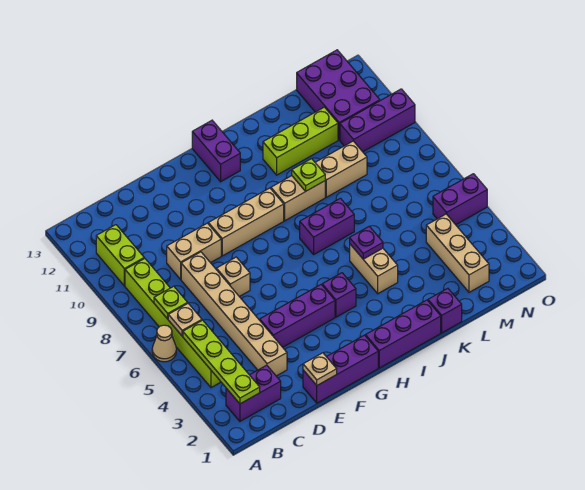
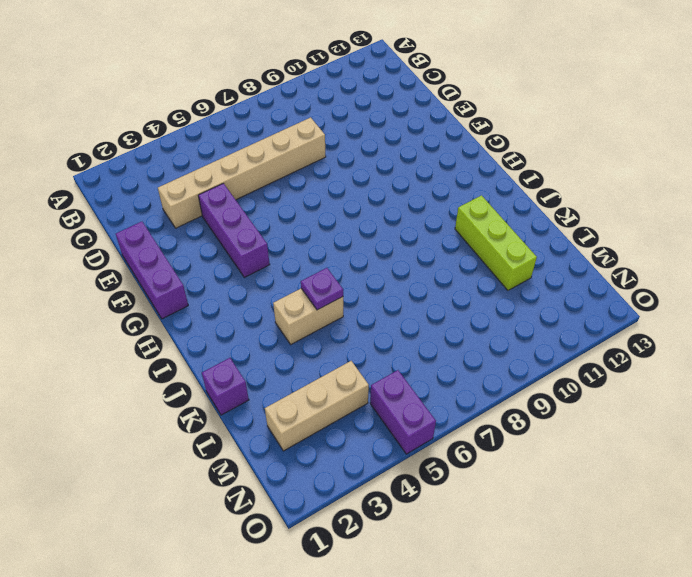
none -> tan 1x1 cone [152,325,176,362]
none -> purple 1x2 brick [226,365,281,421]
none -> lime 1x6 brick [125,258,221,388]

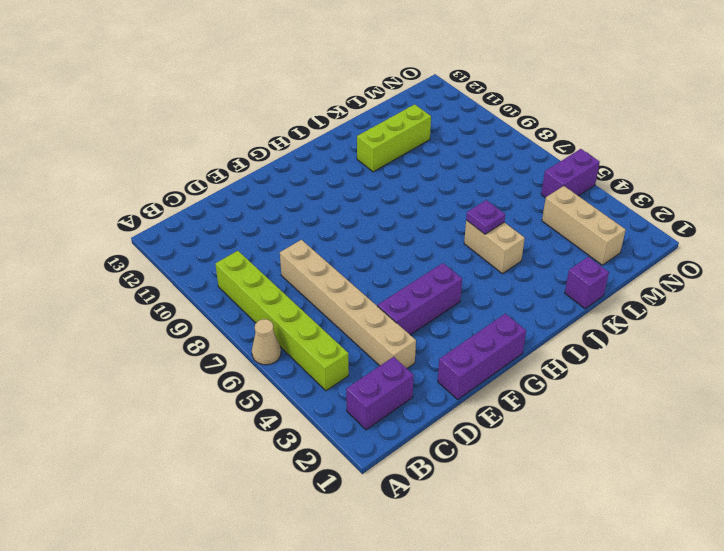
none -> lime 1x2 brick [96,225,144,286]
none -> tan 1x2 brick [167,223,221,279]
none -> tan 1x1 brick [216,257,250,297]

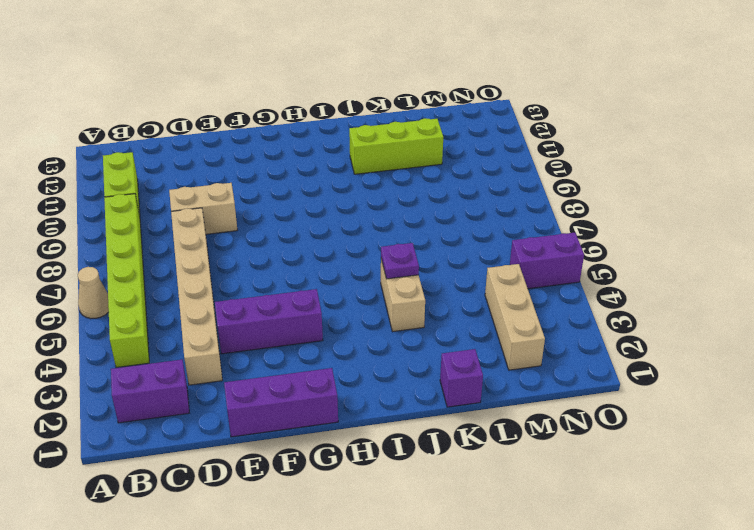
none -> tan 1x1 brick [216,257,250,297]
none -> tan 1x3 brick [208,188,284,256]
none -> purple 1x3 brick [366,300,441,368]

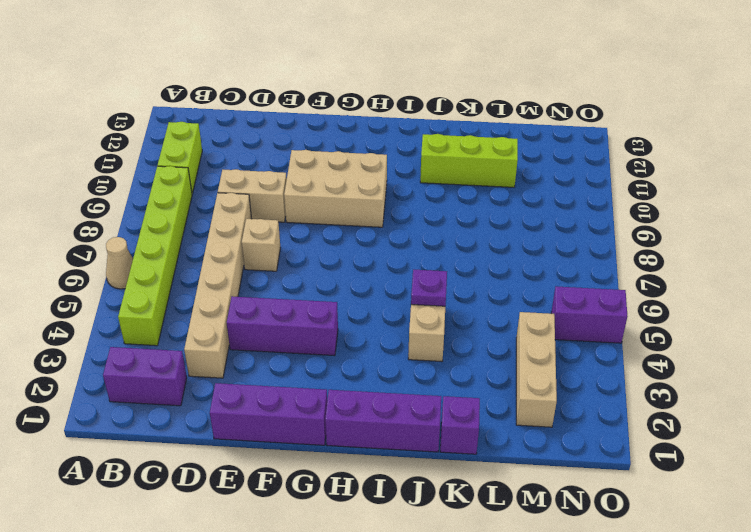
tan 2x3 brick [284,150,387,227] -> tan 1x3 brick [208,188,284,256]
none -> purple 1x1 brick [322,273,356,317]
none -> purple 1x2 brick [192,120,240,182]
none -> purple 1x2 brick [300,198,354,254]

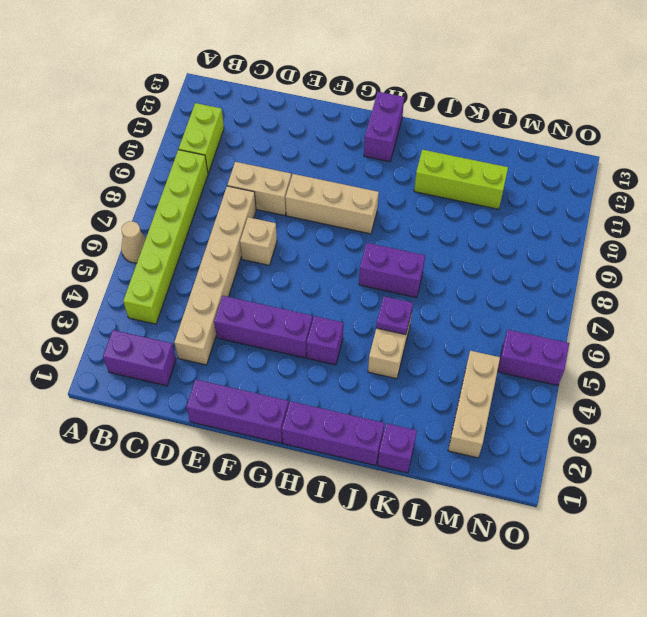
none -> tan 1x2 brick [271,176,325,221]
none -> tan 1x2 brick [315,141,367,197]
none -> purple 1x3 brick [340,89,415,152]

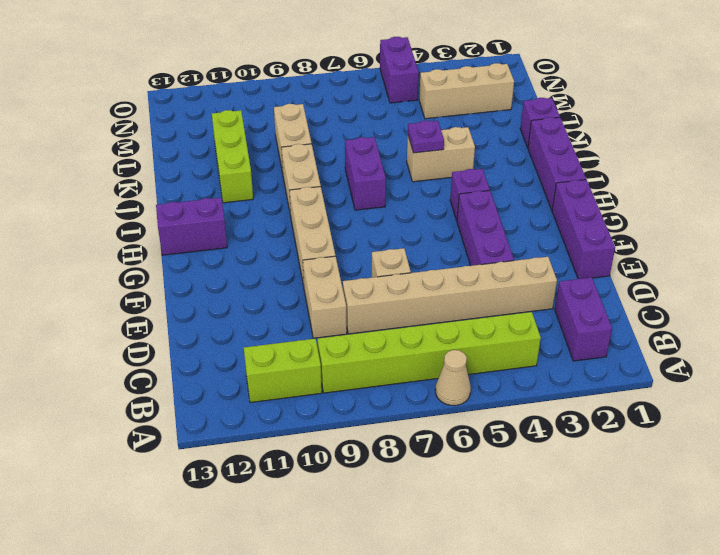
none -> purple 1x3 brick [340,89,415,152]
none -> purple 2x3 brick [297,50,380,140]
none -> lime 1x4 plate [183,320,260,404]

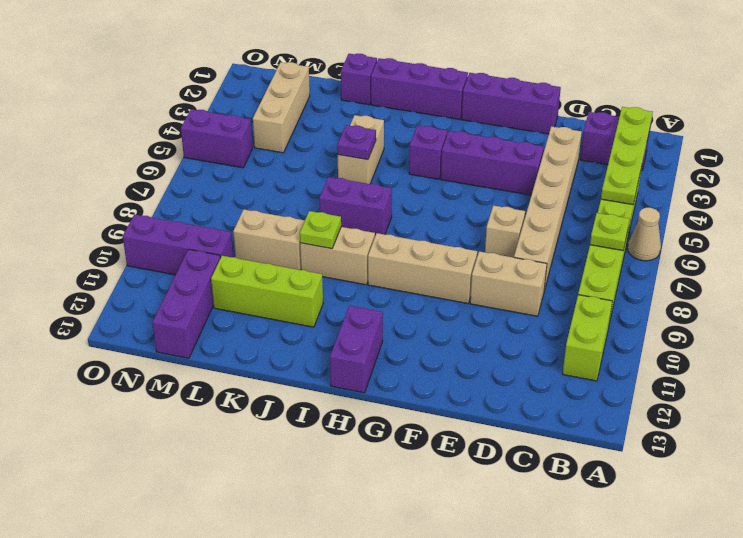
purple 1x3 brick [152,250,220,358] -> purple 2x3 brick [297,50,380,140]
none -> tan 1x1 plate [168,304,202,336]
none -> tan 1x1 plate [303,353,337,385]

